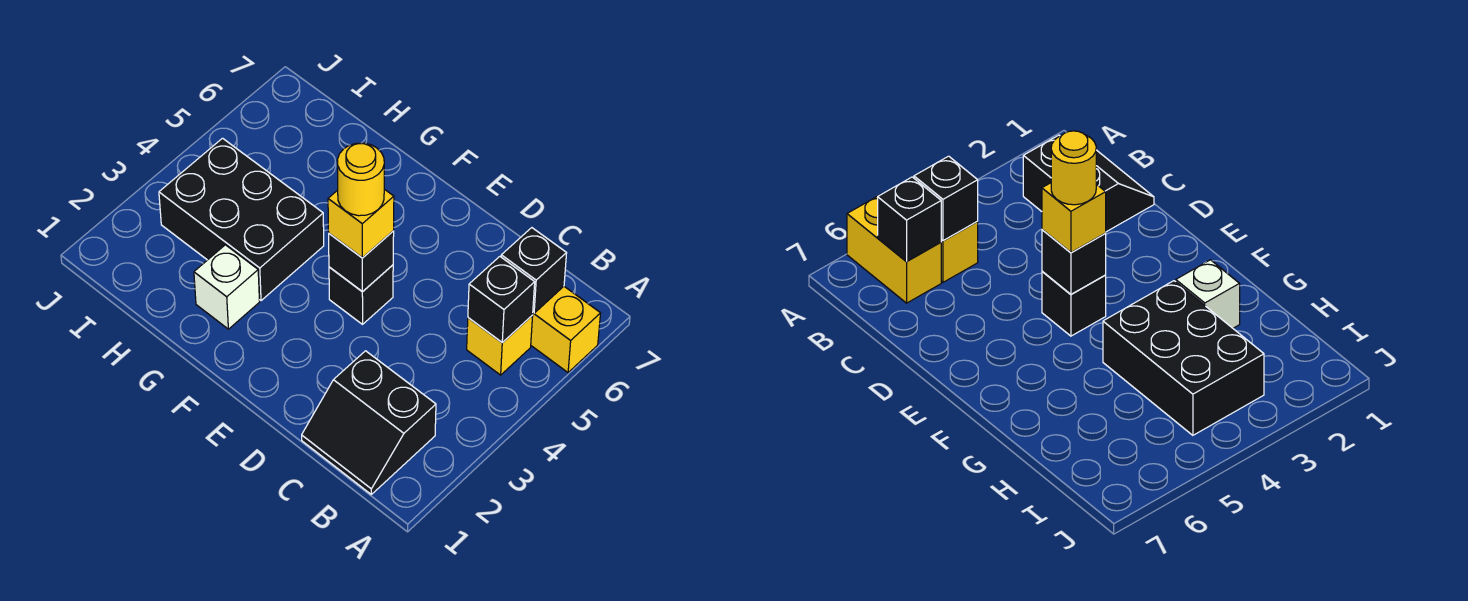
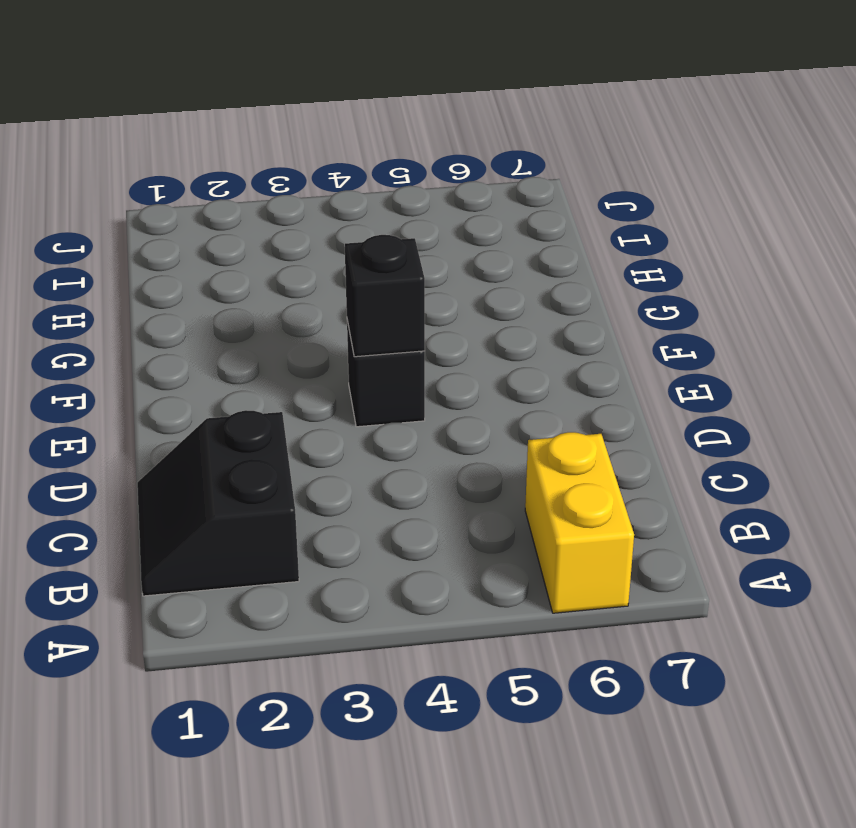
none -> yellow 1x1 brick [467,315,533,375]
none -> white 1x1 brick [194,245,260,329]

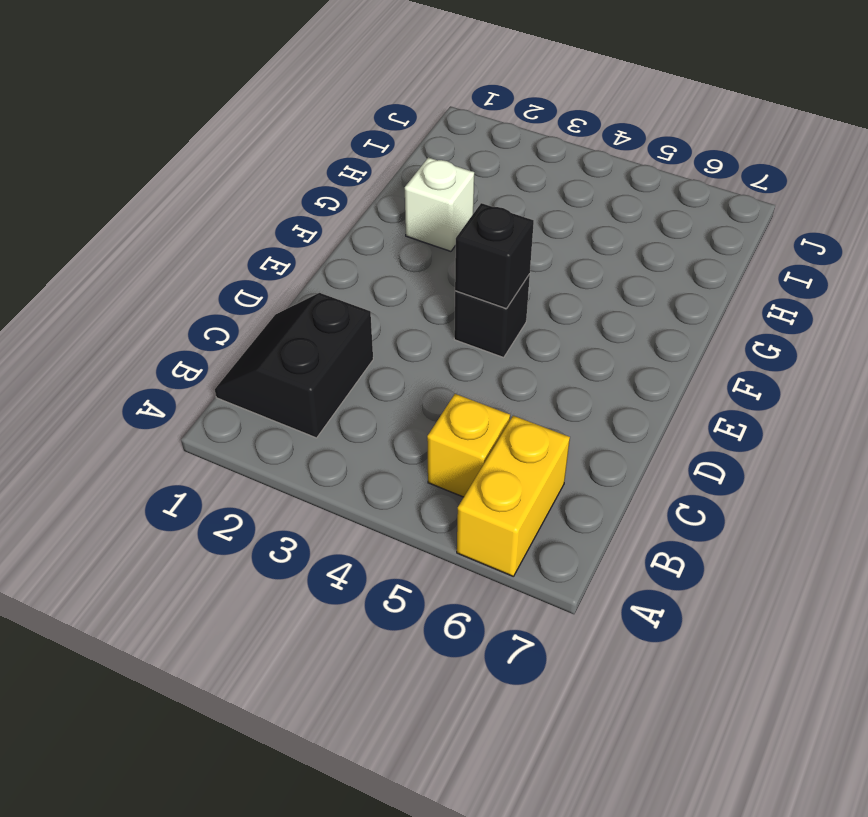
none -> black 2x3 brick [159,138,324,301]
none -> black 1x1 brick [468,257,535,343]

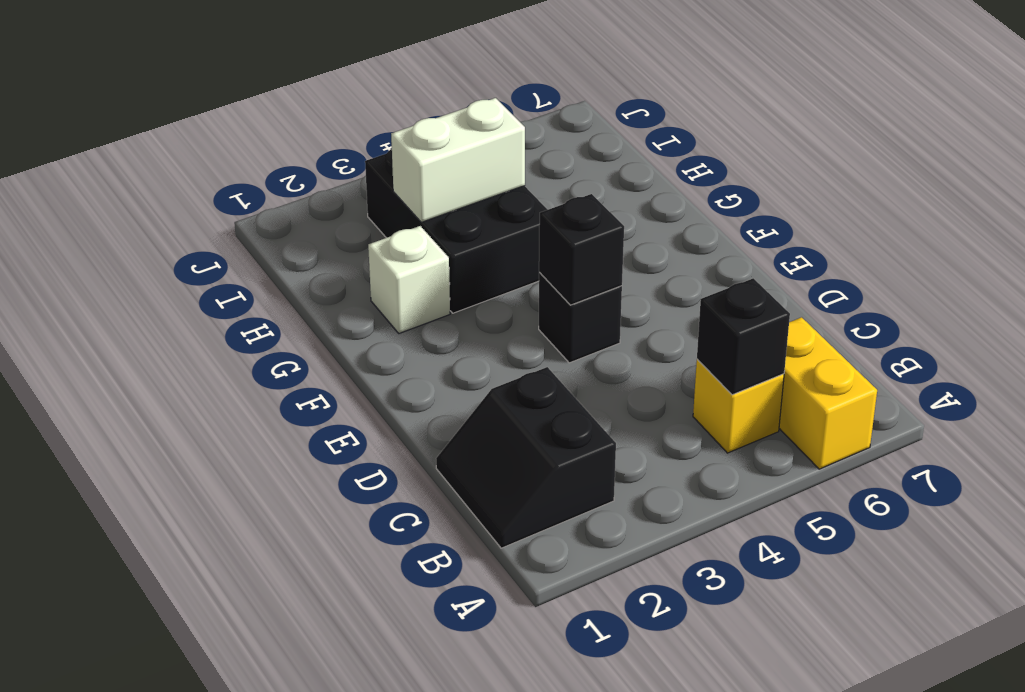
white 1x2 brick [391,98,525,222] -> none
none -> black 1x1 brick [501,228,567,313]
none -> yellow 1x1 brick [328,189,394,258]

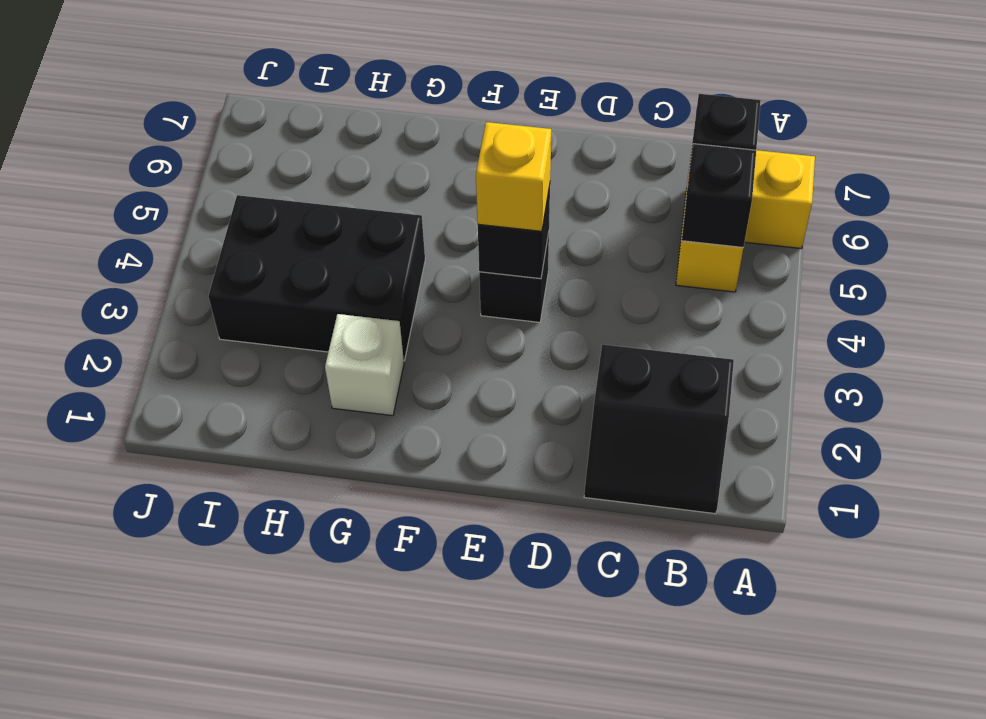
none -> yellow 1x1 round brick [337,143,384,216]

